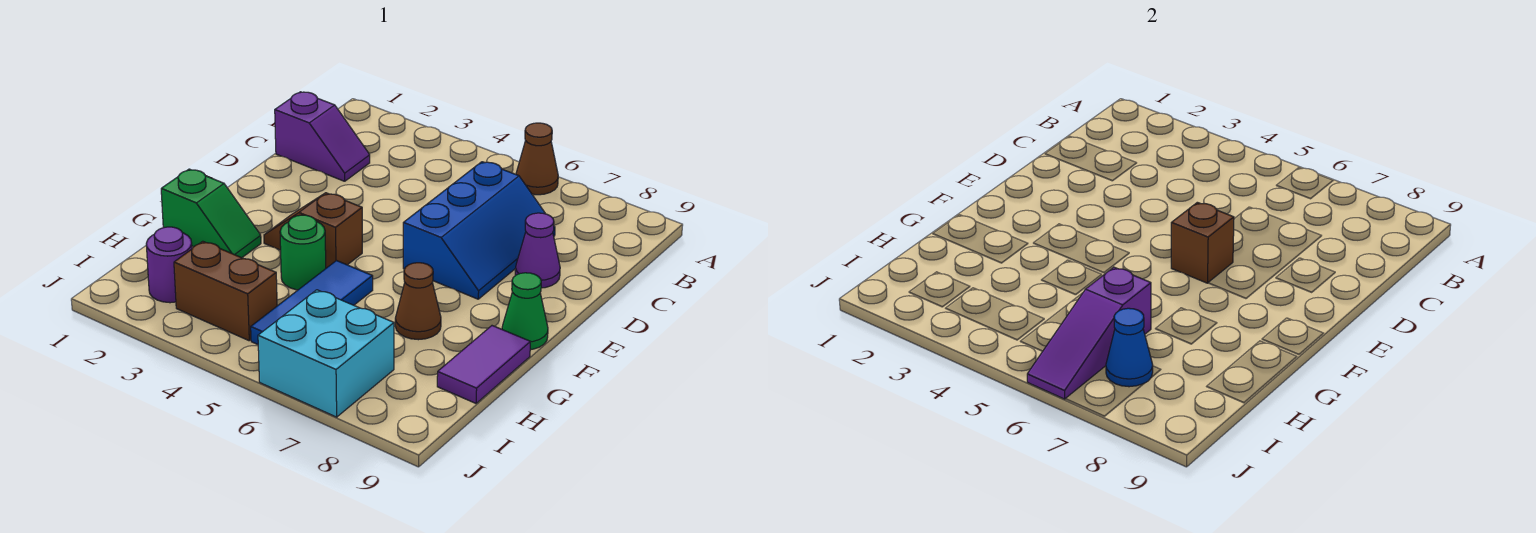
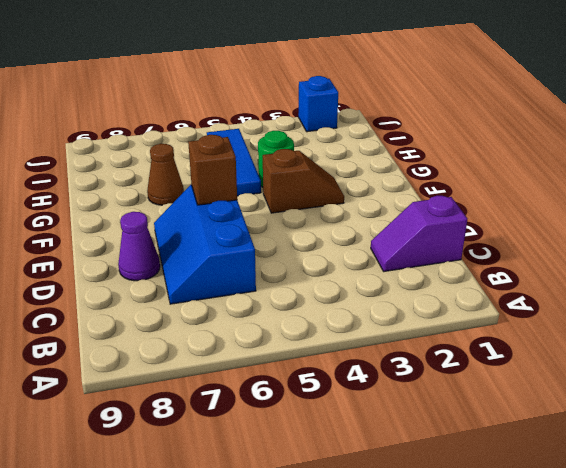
blue 1x1 brick [298,76,338,132] -> none
none -> brown 1x1 cone [516,123,558,195]
none -> green 1x1 cone [502,273,548,350]
none -> green 1x2 slope [161,169,261,258]

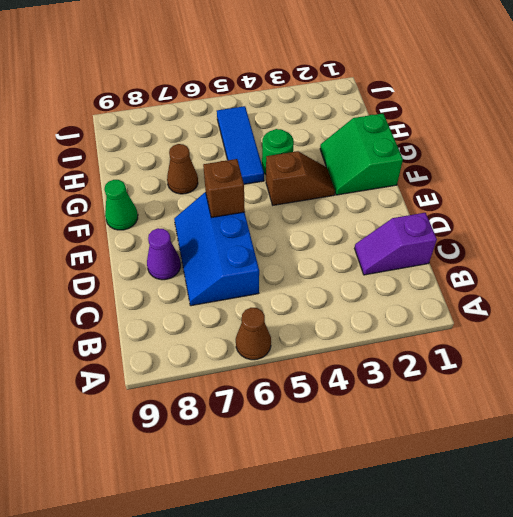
green 2x2 slope [320,114,403,195] -> green 1x2 slope [161,169,261,258]
none -> purple 1x2 tile [437,326,530,403]
none -> purple 1x1 round brick [146,227,192,303]
none -> brown 1x2 brick [174,241,277,341]

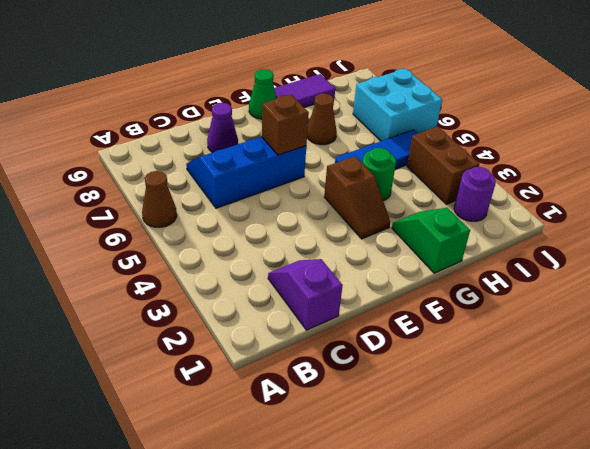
none -> purple 1x3 slope [1027,267,1151,399]
none -> blue 1x1 cone [1106,308,1153,387]

